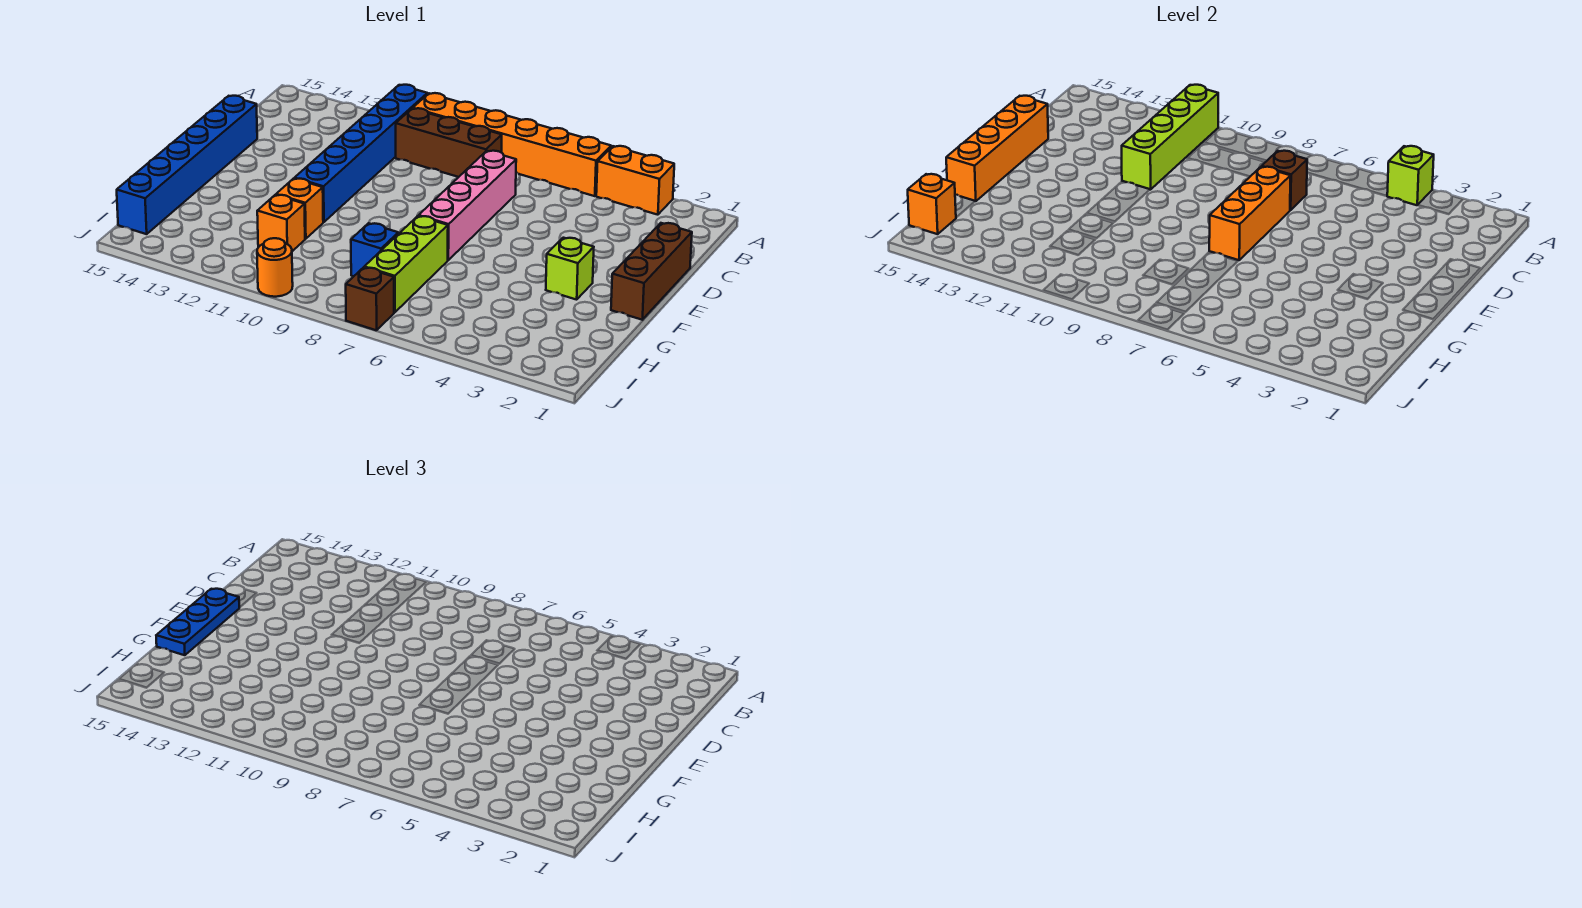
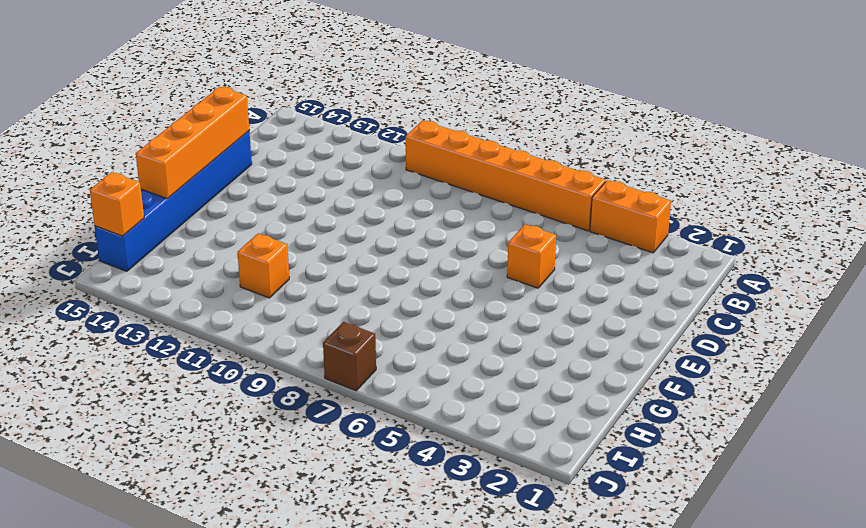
orange 1x1 brick [507,224,556,288] -> orange 1x1 brick moved to [276,178,323,239]
none -> blue 1x6 brick [294,85,427,222]
none -> brown 1x3 brick [396,108,502,177]
none -> pink 1x4 brick [419,151,516,260]

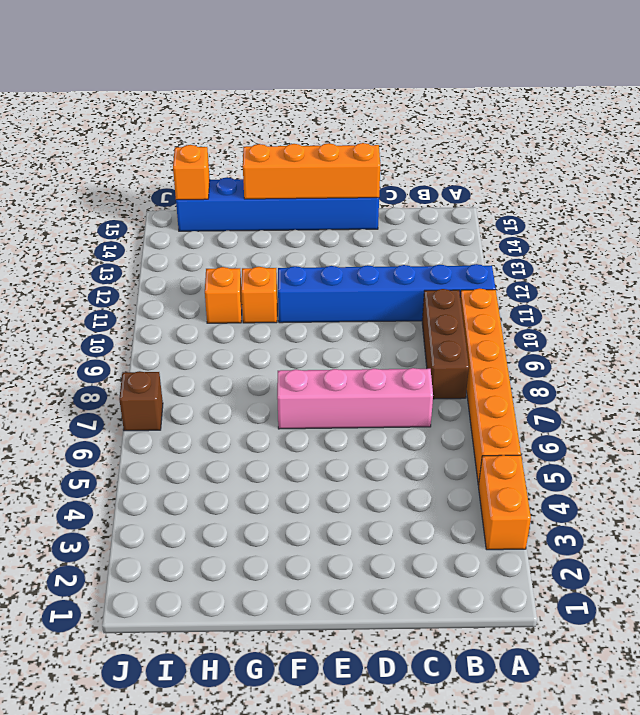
none -> brown 1x3 brick [611,223,692,320]
none -> lime 1x1 brick [546,238,594,300]
none -> lime 1x3 brick [364,216,448,312]

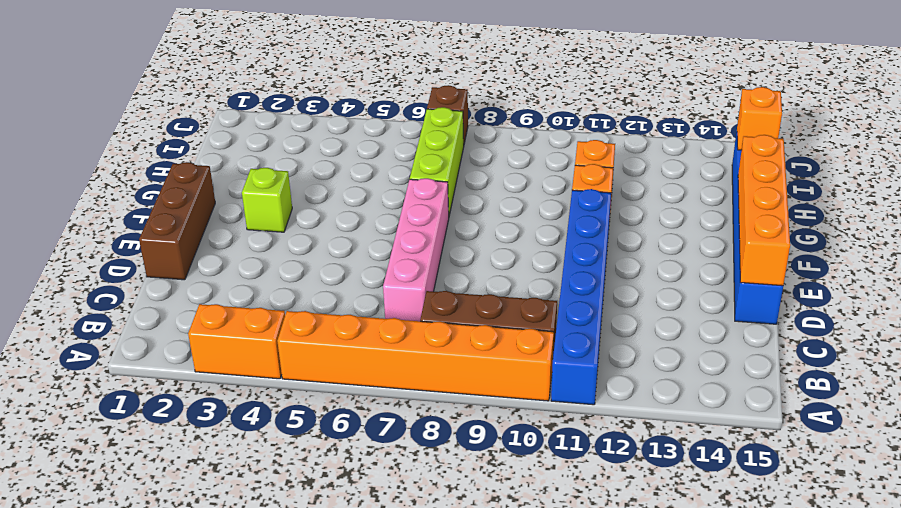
none -> blue 1x1 brick [351,223,398,276]
none -> orange 1x1 round brick [257,238,293,297]
none -> lime 1x1 brick [1387,146,1434,205]

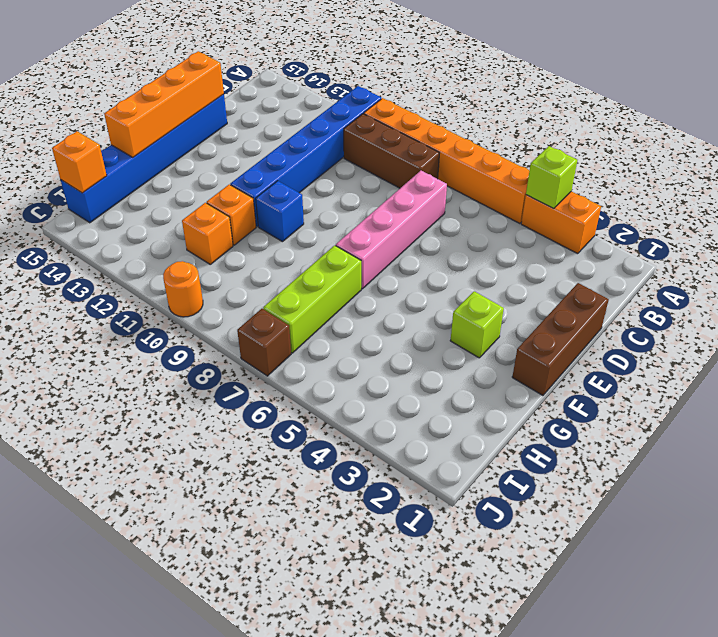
blue 1x1 brick [256,181,304,242] -> blue 1x1 brick moved to [351,223,398,276]
none -> lime 1x4 brick [1122,85,1218,190]
none -> brown 1x1 brick [1262,151,1307,210]
none -> orange 1x3 brick [1209,167,1290,260]

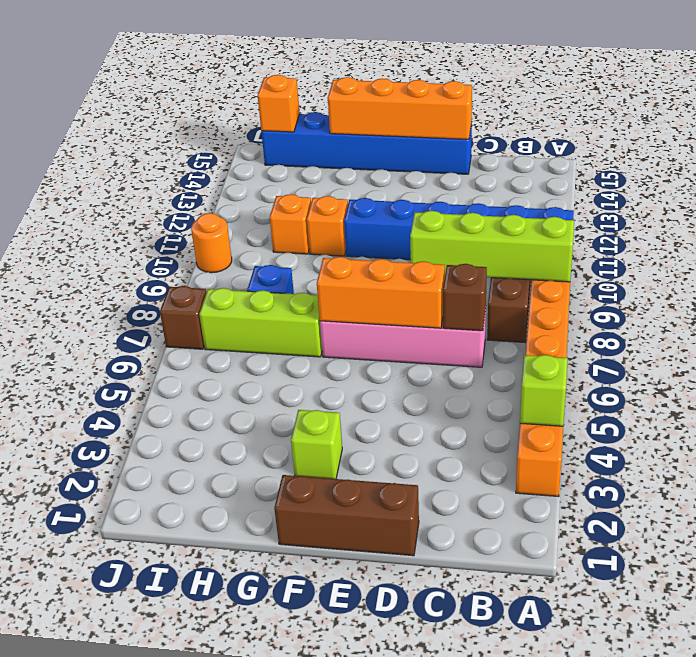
lime 1x4 brick [410,211,574,282] -> lime 1x4 brick moved to [1122,85,1218,190]
none -> blue 1x3 plate [156,589,239,655]

